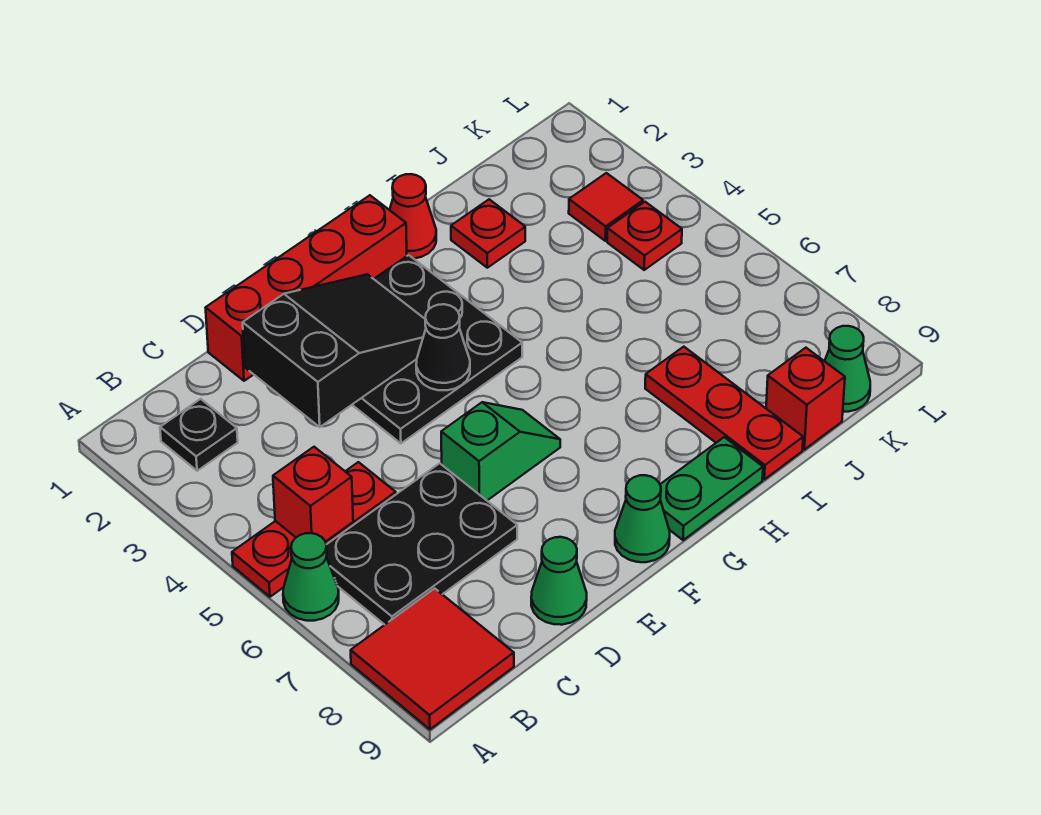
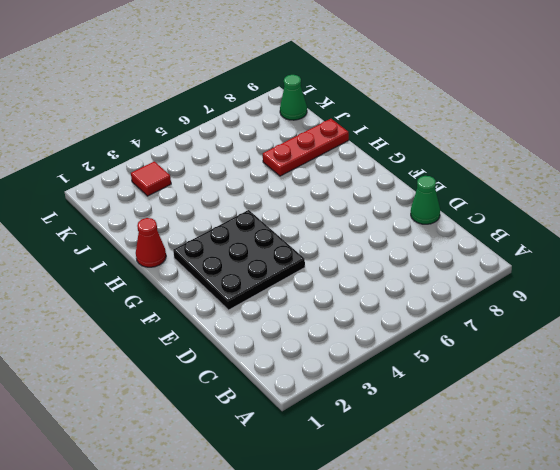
none -> red 1x3 plate [232,462,396,597]
none -> green 1x1 cone [283,533,339,621]
none -> red 2x2 tile [351,588,514,729]

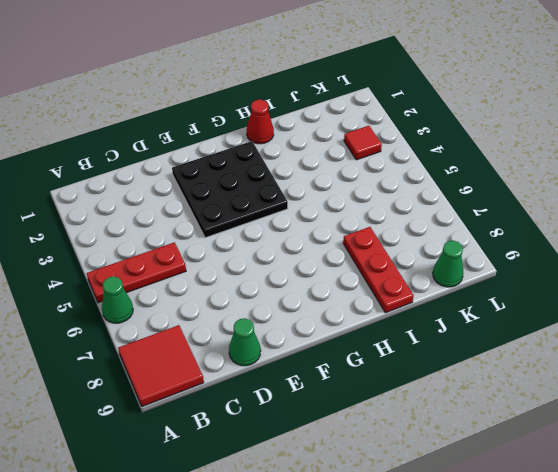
none -> black 1x1 plate [160,399,238,471]
none -> black 2x3 plate [326,463,517,625]
none -> red 1x4 brick [206,195,407,381]

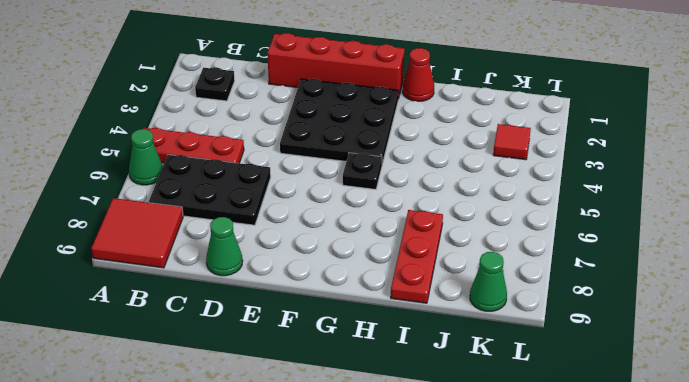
black 1x1 plate [343,153,382,189] -> none
none -> green 1x2 slope [441,402,560,500]
none -> green 1x1 cone [615,475,670,562]
none -> green 1x2 plate [660,437,763,540]

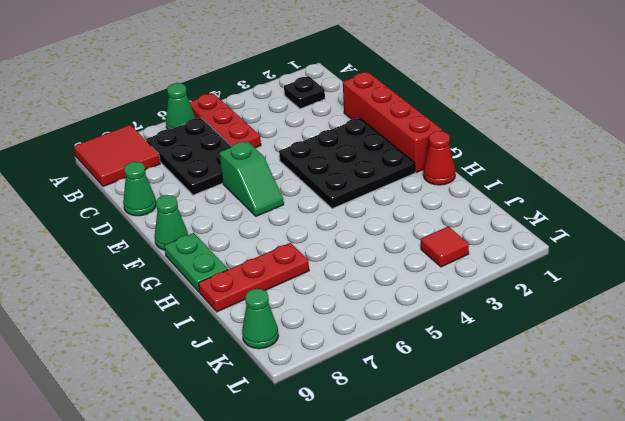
none -> red 1x1 plate [451,199,525,268]
none -> red 1x1 brick [766,348,845,450]
none -> red 1x1 plate [607,202,682,270]

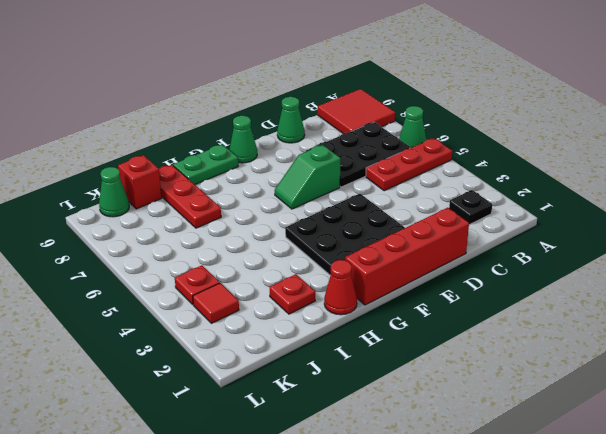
none -> red 1x1 brick [273,447,353,542]
none -> black 2x3 slope [243,274,426,427]
none -> black 1x1 cone [416,304,470,390]

